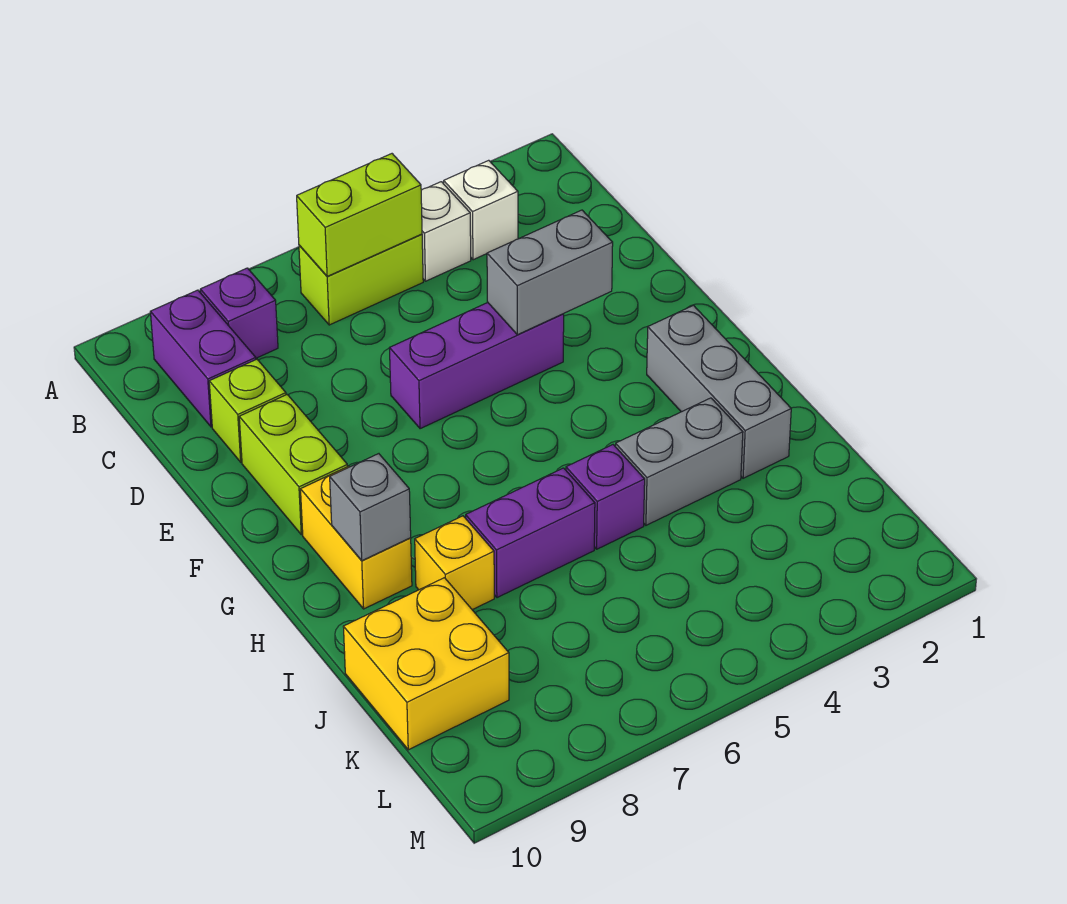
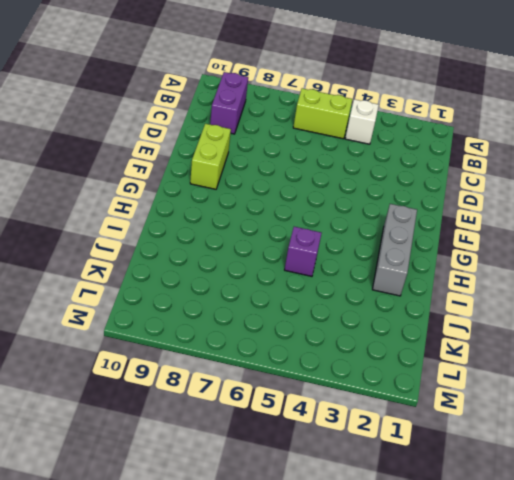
none -> white 1x1 brick [443,160,518,260]
none -> purple 1x1 brick [200,268,278,358]
none -> lime 1x1 brick [209,359,286,462]

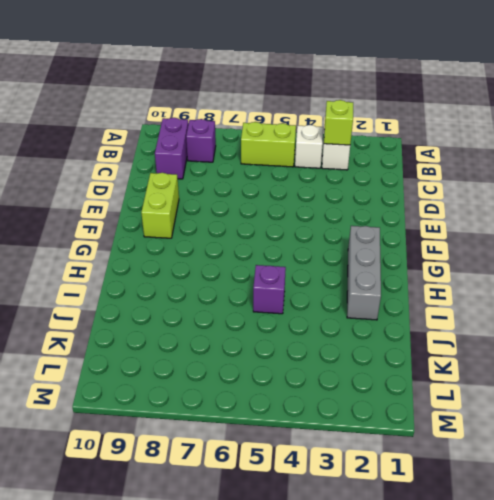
lime 1x1 brick [324,100,353,145] -> lime 1x1 brick moved to [209,359,286,462]
none -> purple 1x3 brick [389,303,564,429]
none -> yellow 1x2 brick [301,466,412,609]
none -> grey 1x2 brick [615,398,743,525]

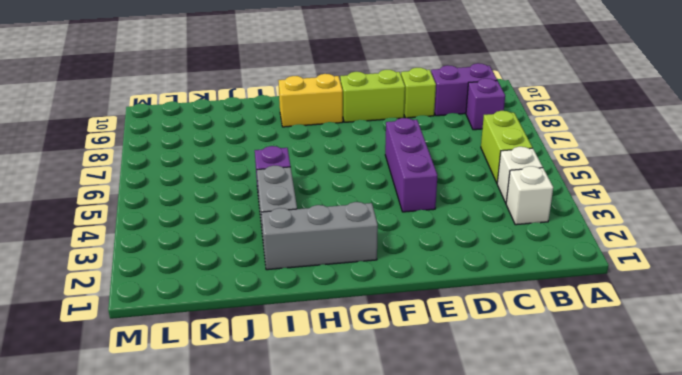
none -> purple 1x2 brick [466,468,595,598]
none -> yellow 1x1 brick [415,516,494,610]
none -> yellow 2x2 brick [343,578,509,750]

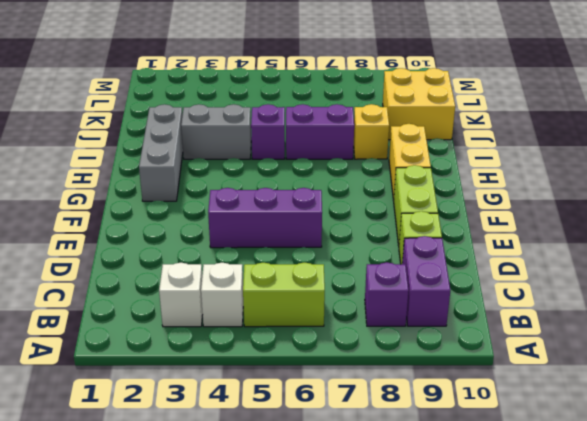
none -> lime 1x2 brick [297,154,422,276]
none -> grey 1x2 brick [487,210,613,335]
none -> grey 1x1 brick [330,454,411,561]

